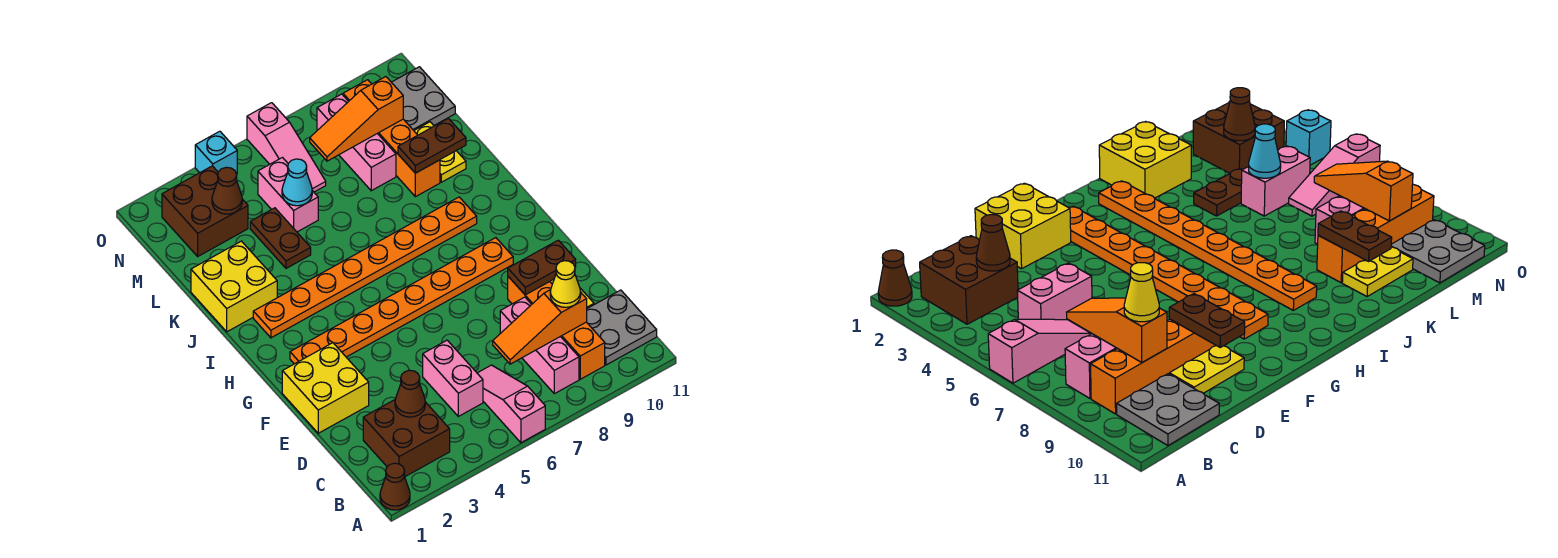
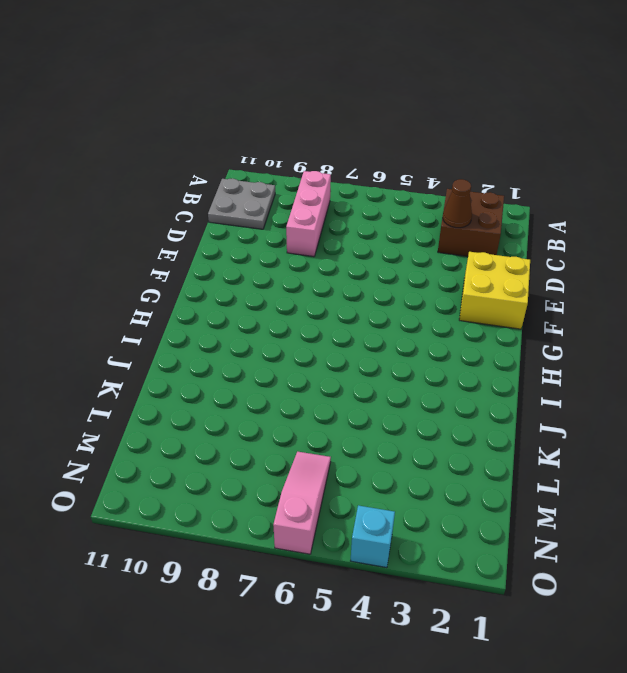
none -> brown 1x1 cone [380,463,410,510]
none -> pink 1x3 slope [477,365,545,443]
none -> orange 1x4 brick [508,277,605,379]

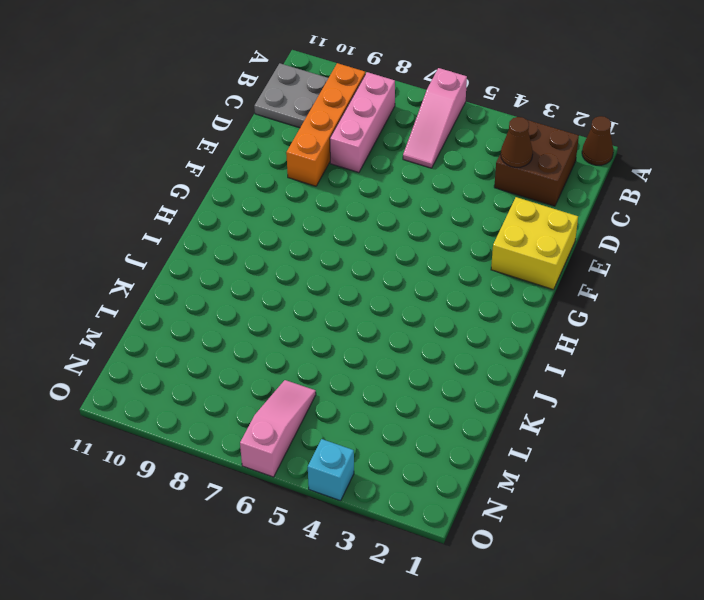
none -> pink 1x2 brick [423,340,483,416]
none -> yellow 1x2 plate [1169,346,1244,393]
none -> orange 1x8 plate [290,238,513,364]

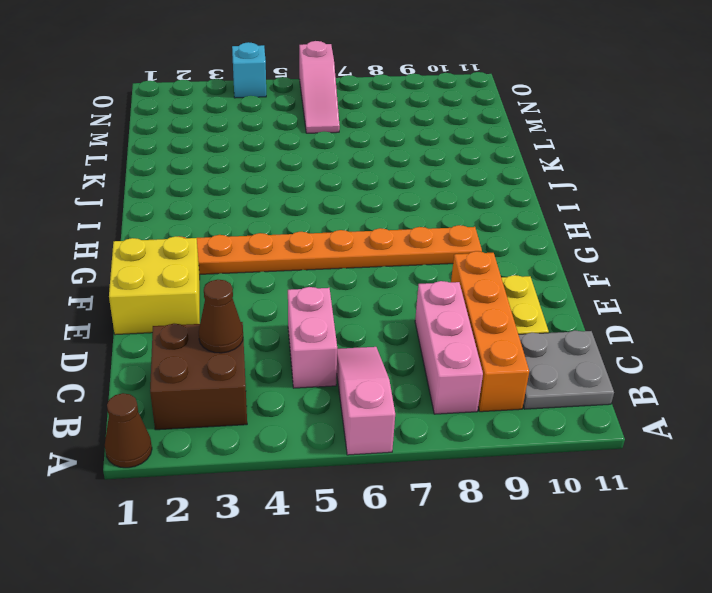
none -> orange 1x8 plate [253,197,477,338]
none -> yellow 2x2 brick [191,241,277,332]
none -> brown 1x2 plate [250,208,311,268]

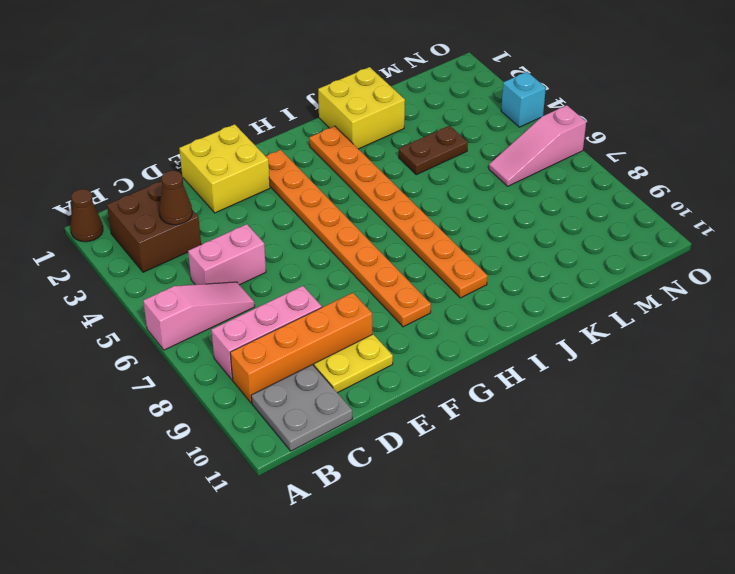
none -> orange 1x4 brick [343,80,440,197]
none -> yellow 1x2 plate [414,122,466,182]
none -> pink 1x2 brick [258,158,318,232]

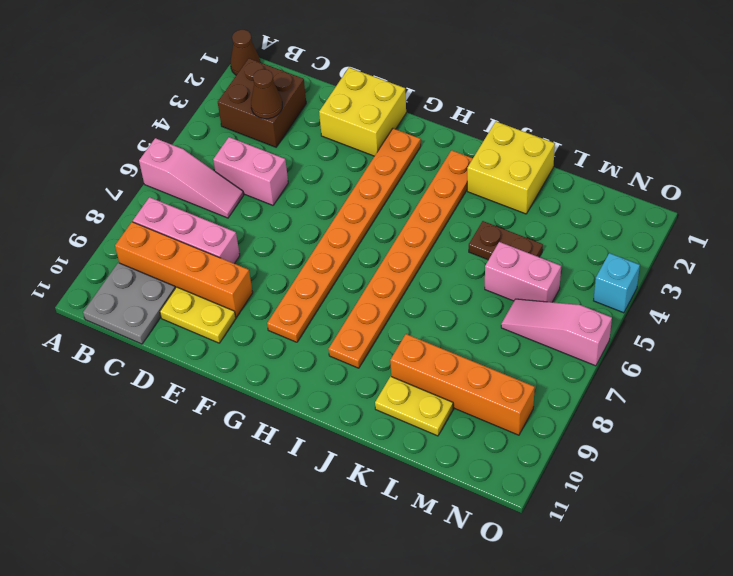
none -> pink 1x3 brick [317,94,396,191]
none -> brown 2x2 brick [162,166,248,256]
none -> grey 2x2 plate [392,67,455,130]

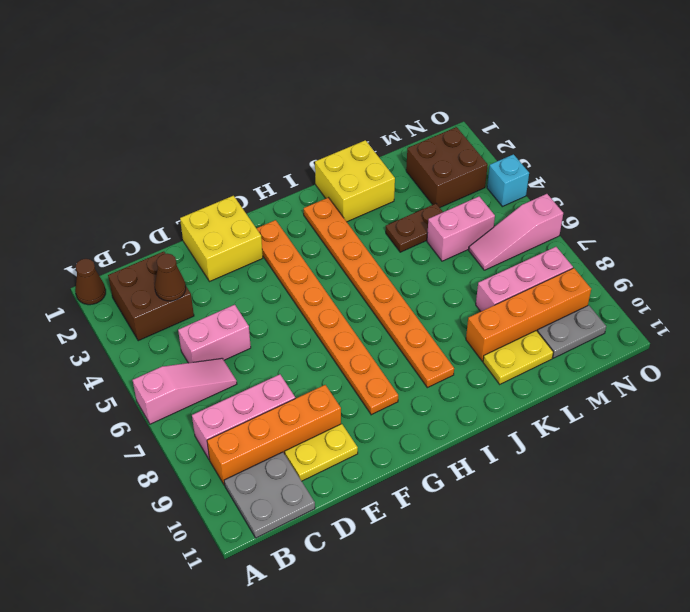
grey 1x2 plate [537,305,606,358] -> grey 2x2 plate [392,67,455,130]
none -> orange 1x3 slope [493,290,587,364]
none -> brown 1x2 plate [508,240,576,295]
none -> brown 1x2 plate [398,118,466,173]

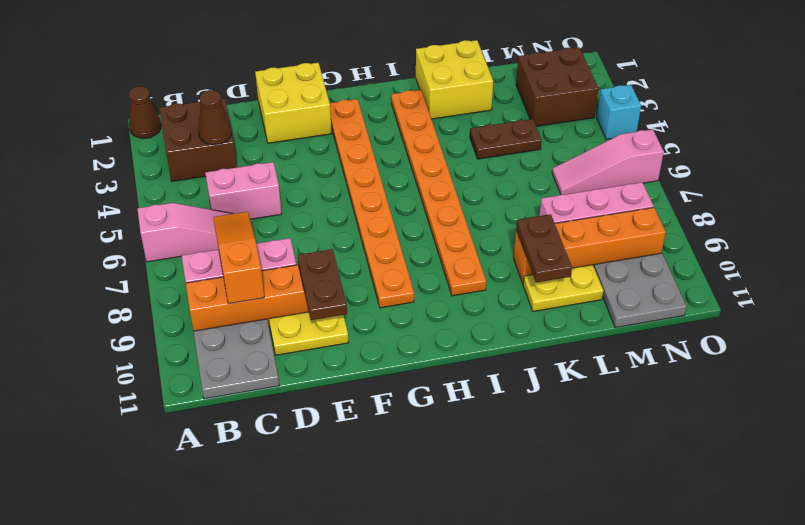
none -> pink 1x2 brick [258,158,318,232]
none -> cyan 1x1 cone [282,159,312,206]
none -> brown 1x1 cone [212,167,242,214]

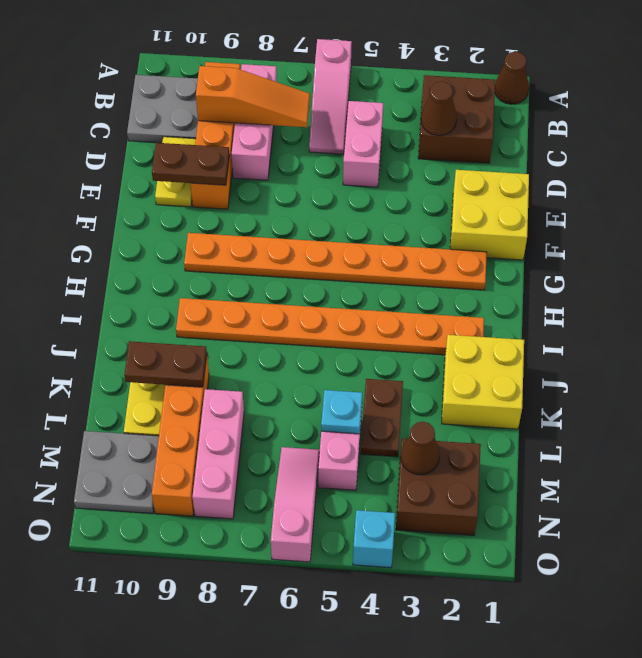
cyan 1x1 plate [321,390,362,434] -> cyan 1x1 cone [282,159,312,206]
none -> orange 1x3 slope [310,77,403,161]
none -> yellow 1x1 cone [550,261,581,307]

